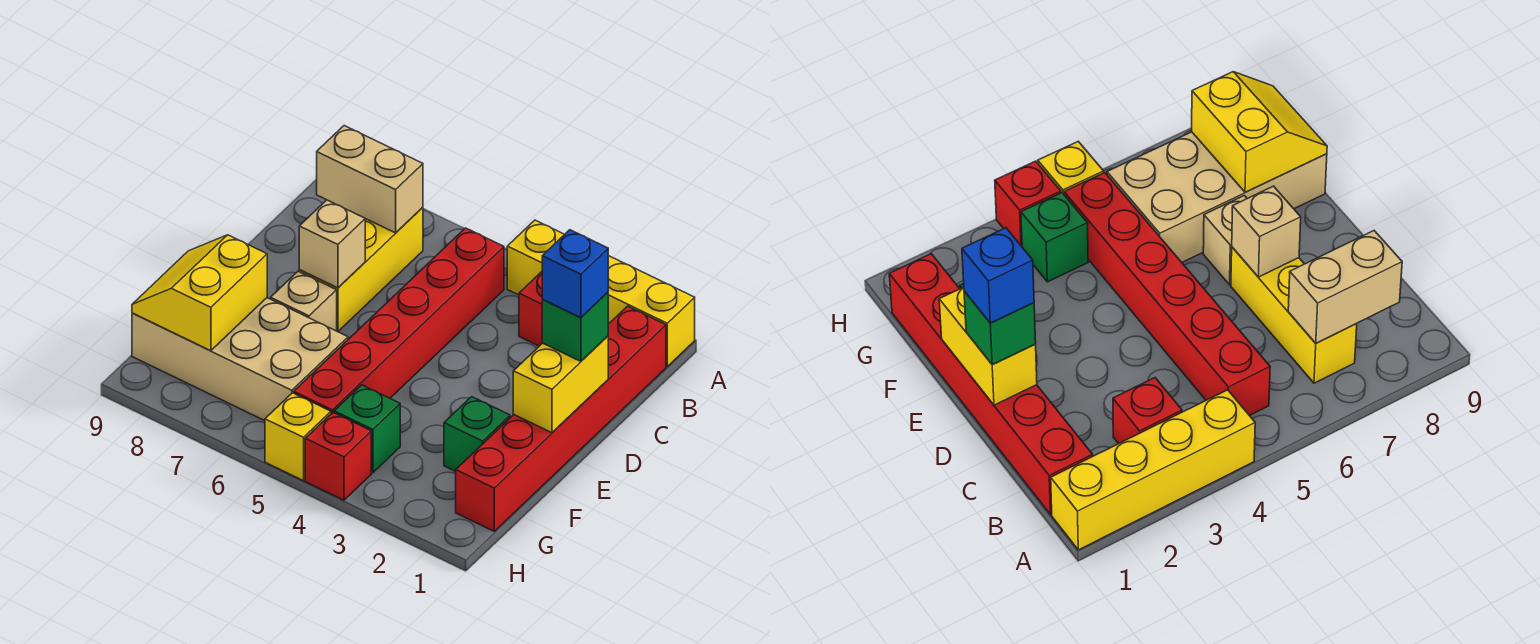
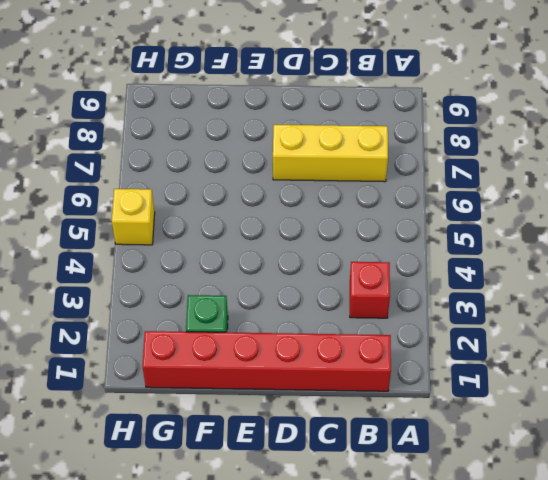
none -> yellow 1x4 brick [507,220,695,366]
none -> red 1x6 brick [294,228,504,414]
none -> tan 1x1 brick [271,271,337,331]

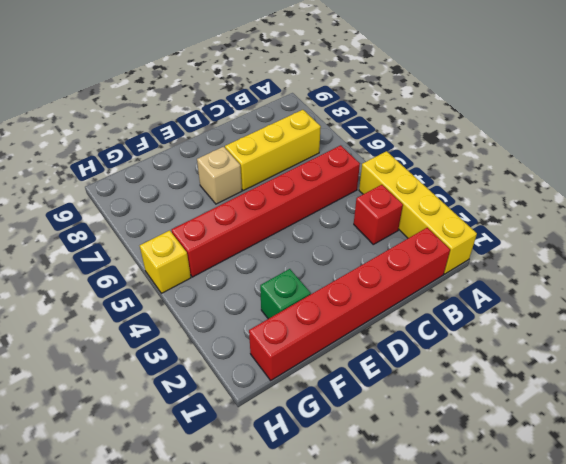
none -> tan 2x4 brick [132,298,348,421]
none -> green 1x1 brick [334,385,400,473]
none -> red 1x1 brick [305,413,371,500]

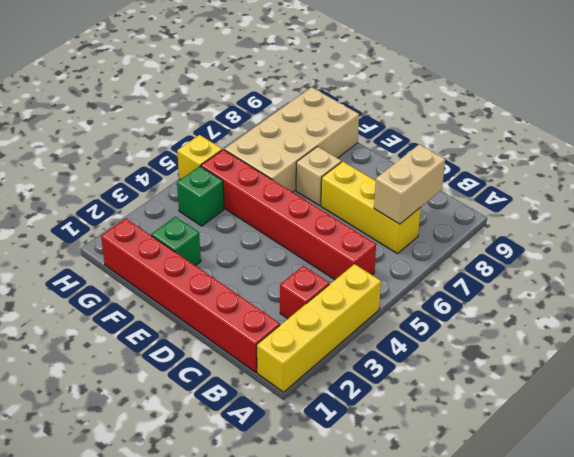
none -> red 1x1 brick [305,413,371,500]
none -> yellow 1x2 brick [513,336,608,433]
none -> tan 1x1 brick [299,200,365,288]

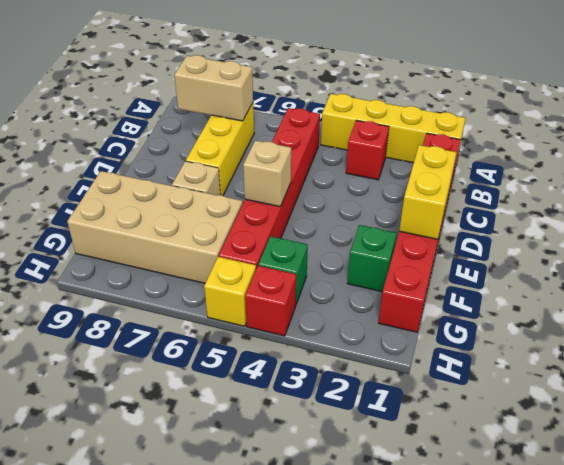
tan 1x1 brick [243,140,291,207] -> tan 1x1 brick moved to [299,200,365,288]
none -> yellow 2x2 slope [132,235,267,351]
none -> green 1x1 brick [542,292,608,361]
none -> blue 1x1 brick [542,230,608,318]

